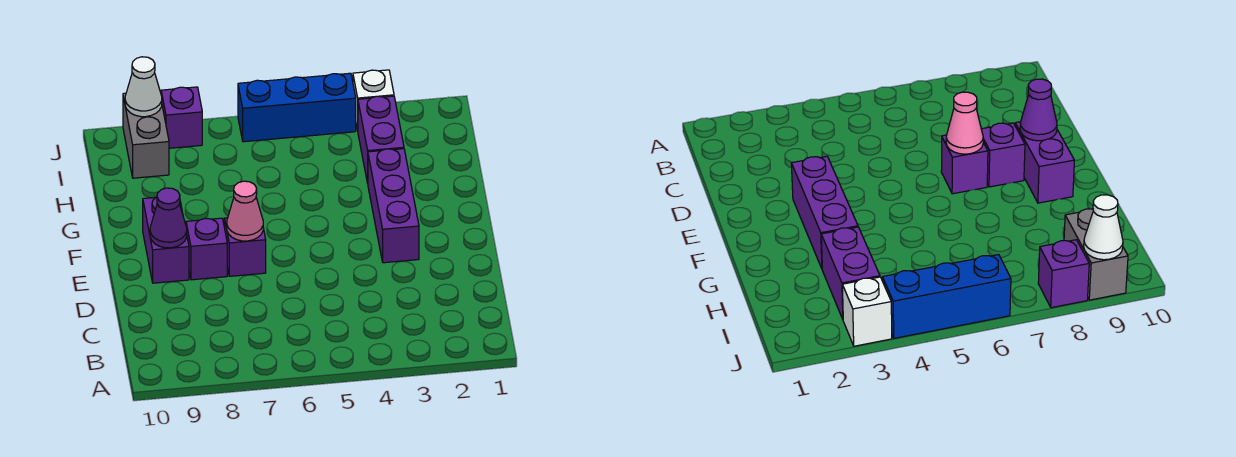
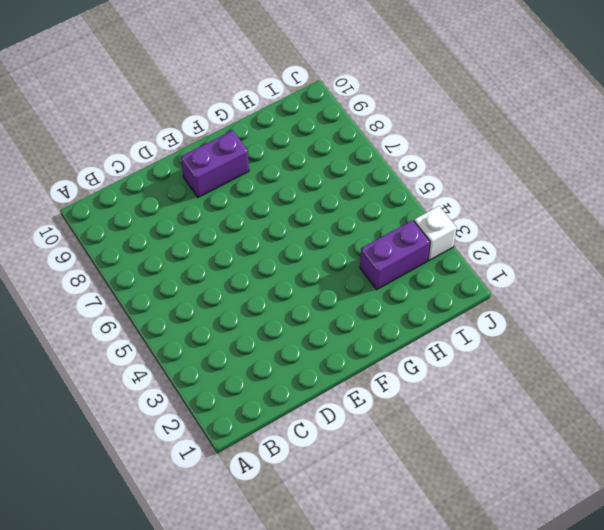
none -> purple 1x3 brick [368,149,419,263]
none -> purple 1x1 brick [224,218,266,276]
none -> purple 1x1 brick [186,218,227,280]

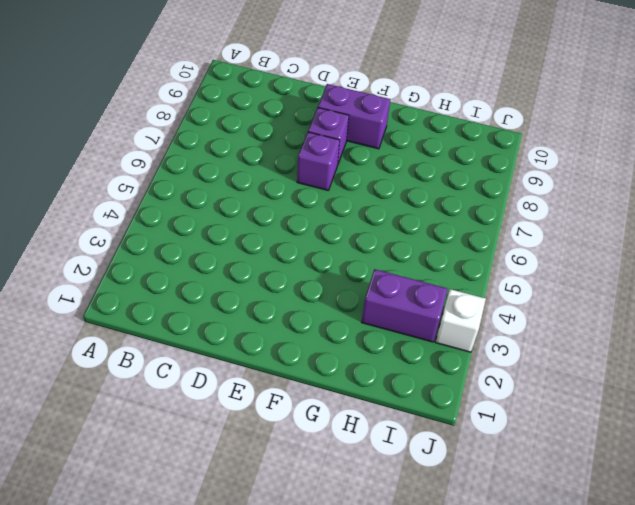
none -> purple 1x3 brick [368,149,419,263]
none -> grey 1x2 brick [123,93,169,178]
none -> blue 1x3 brick [238,73,356,142]

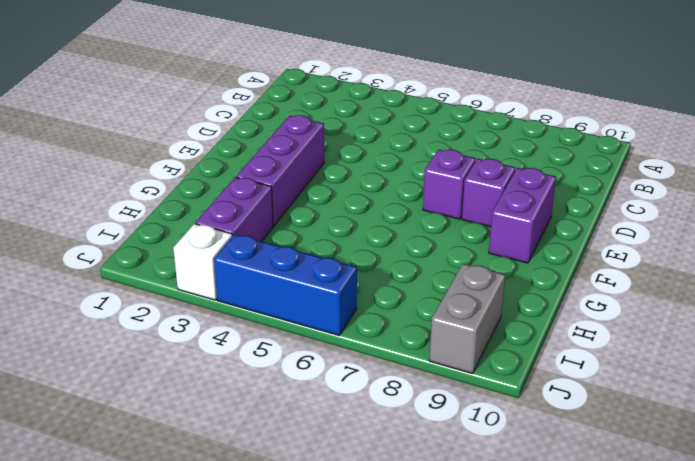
none -> purple 1x1 brick [161,87,202,148]
none -> pink 1x1 cone [227,181,263,241]
none -> purple 1x1 cone [150,188,187,248]

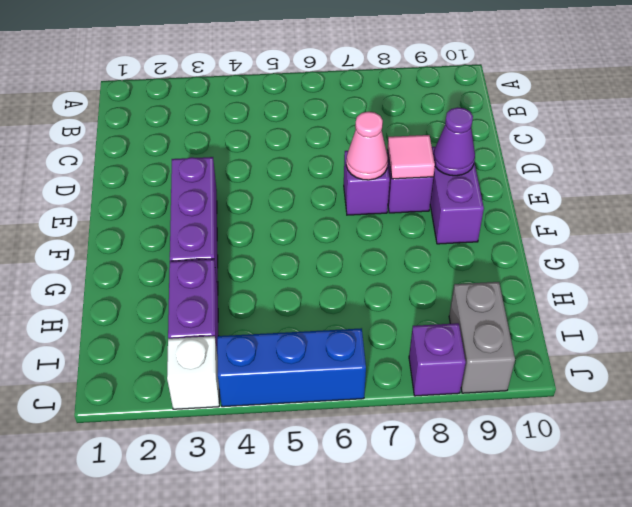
pink 1x1 tile [388,135,435,179] -> none
none -> white 1x1 cone [125,57,162,117]

